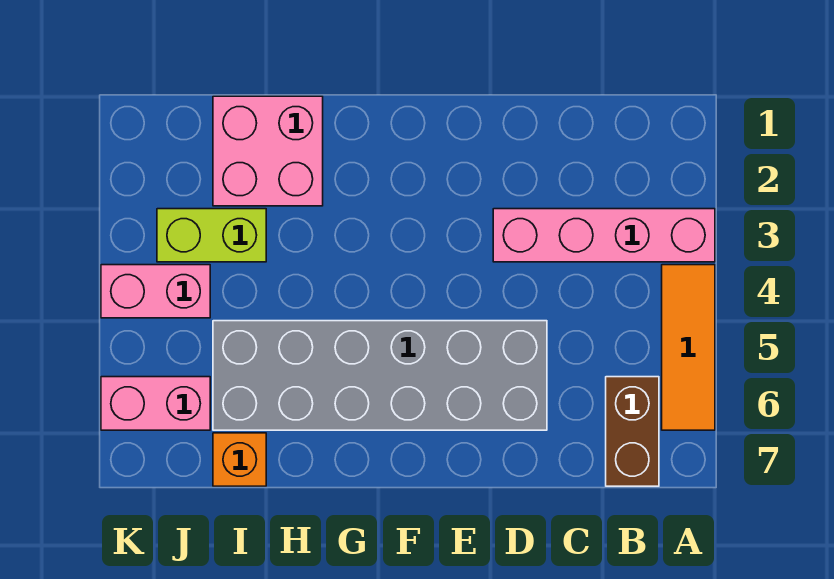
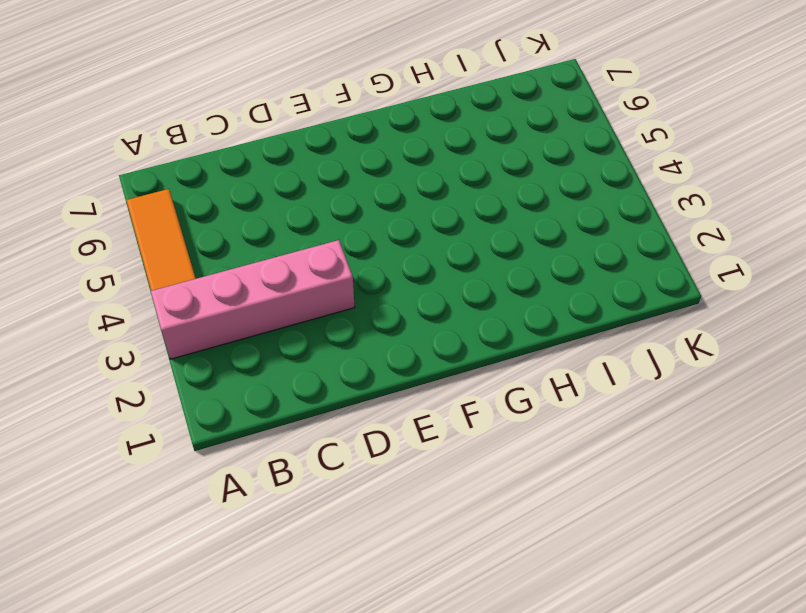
none -> brown 1x2 brick [606,377,659,486]
none -> grey 2x6 brick [213,321,547,430]

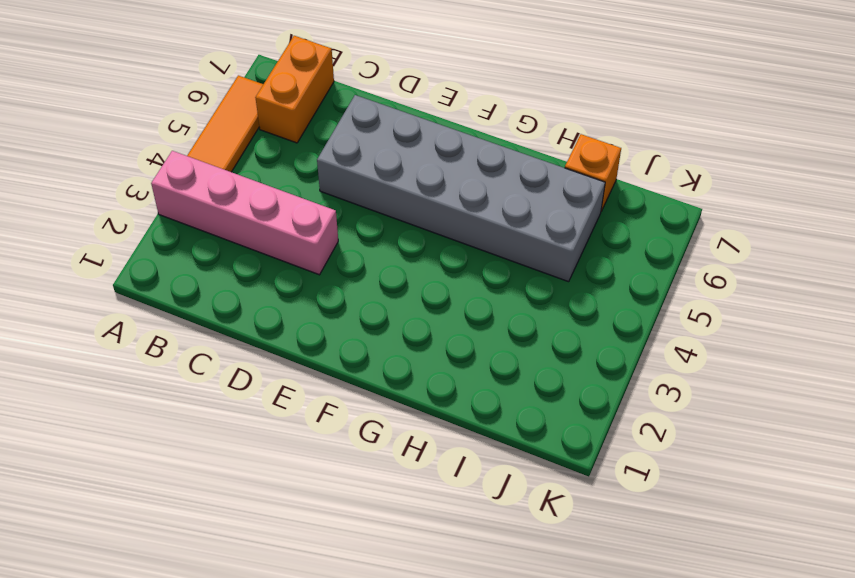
orange 1x2 brick [255,36,334,143] -> brown 1x2 brick [606,377,659,486]
none -> pink 2x2 brick [213,96,323,206]
none -> lime 1x2 brick [157,209,266,262]

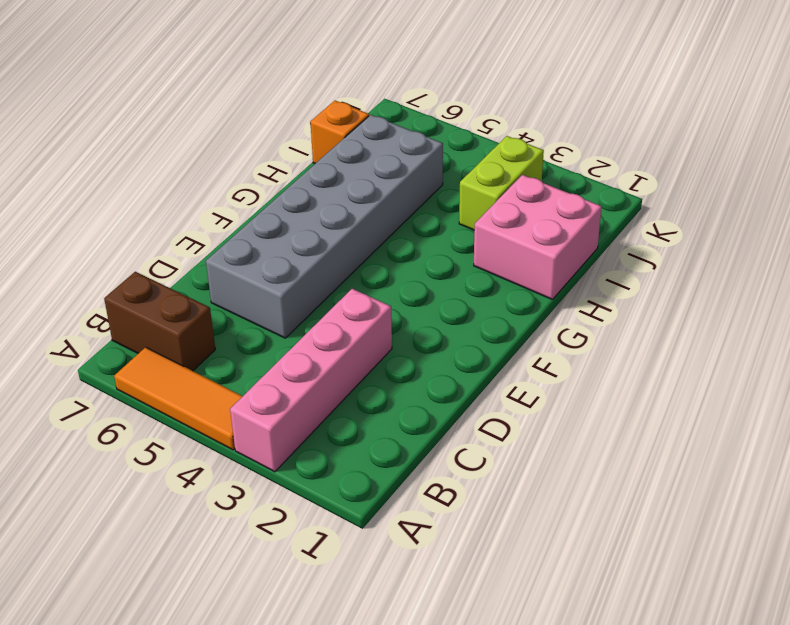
none -> pink 1x2 brick [101,265,210,318]
none -> pink 1x2 brick [101,377,210,430]

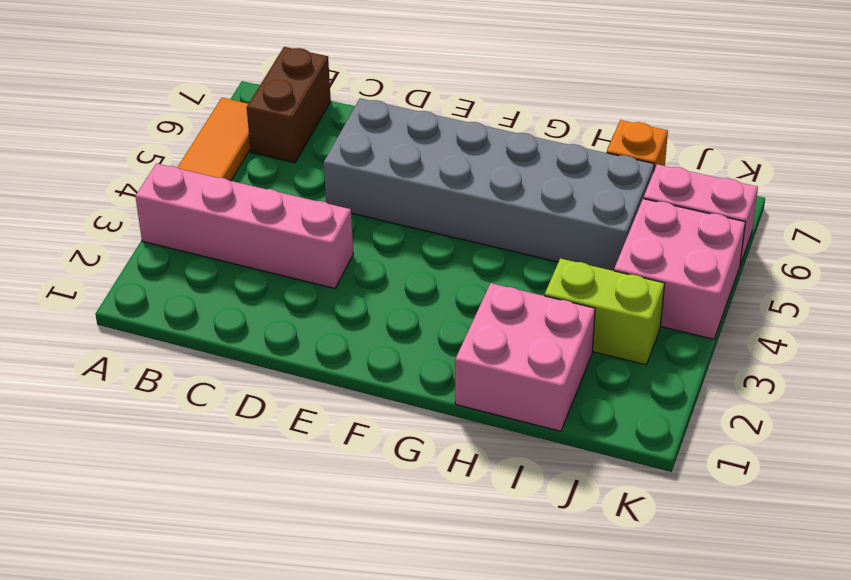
pink 2x2 brick [614,199,745,339] -> pink 1x2 brick [101,265,210,318]

